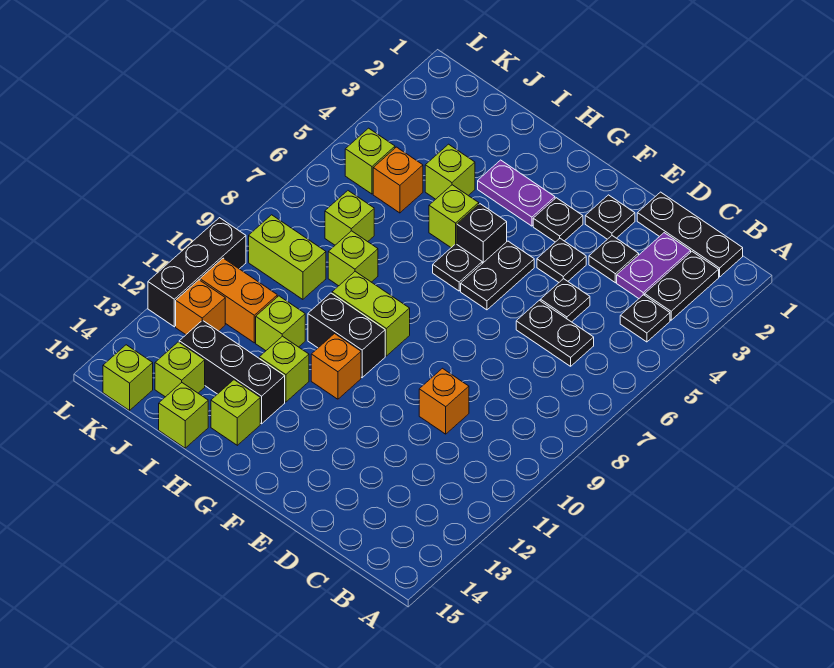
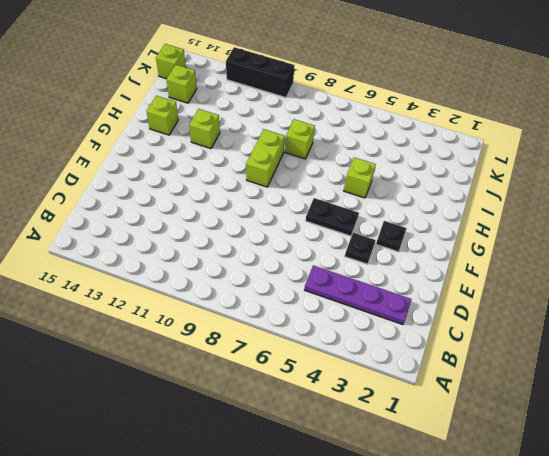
purple 1x4 plate [304,265,411,325] -> purple 1x2 plate [617,233,691,298]
none -> black 1x3 plate [637,192,743,277]
none -> black 1x2 plate [645,252,719,320]
none -> black 1x1 plate [620,295,670,342]
none -> black 1x2 plate [516,300,594,366]

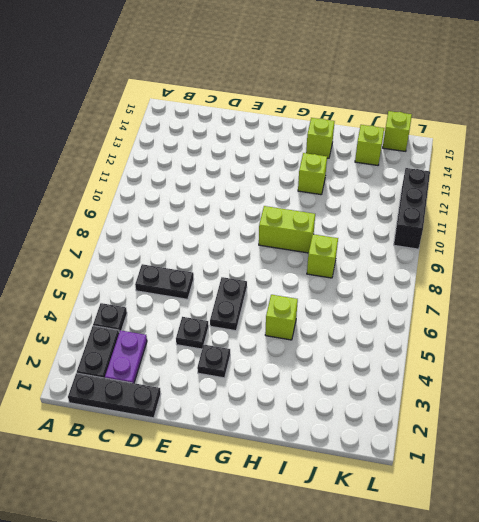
none -> black 1x1 plate [589,236,639,283]
none -> black 1x1 plate [540,279,590,322]
none -> orange 1x1 brick [419,368,469,434]
none -> black 1x1 plate [585,195,635,239]

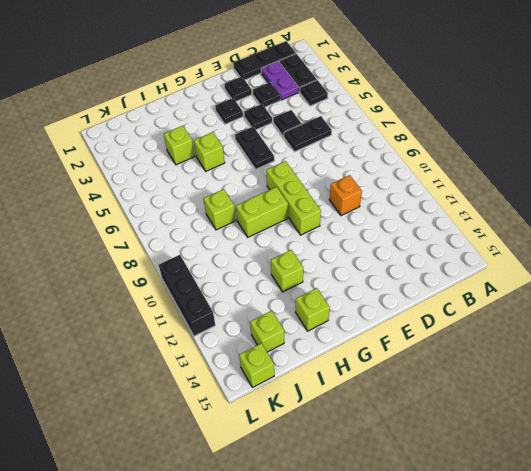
lime 1x3 brick [266,161,321,235] -> none
none -> purple 1x2 plate [478,160,555,226]
none -> black 1x1 brick [457,204,507,264]
none -> black 1x1 plate [433,244,482,291]
none -> black 1x2 brick [308,293,385,378]

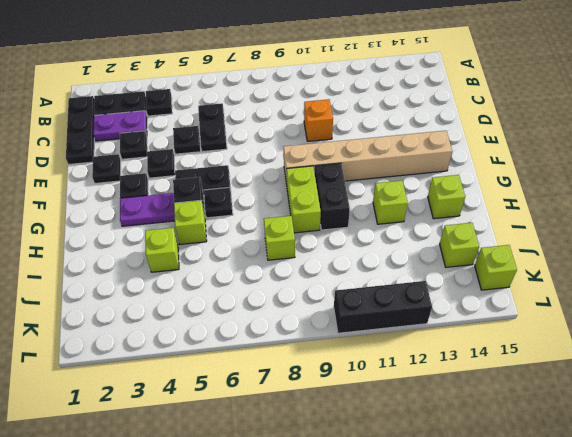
tan 1x6 brick [284,131,452,184] -> none
purple 1x2 plate [120,193,175,226] -> purple 1x2 plate turned to [478,160,555,226]
none -> orange 1x1 brick [311,334,361,399]
none -> black 1x3 brick [179,320,285,424]
none -> lime 1x1 brick [256,296,305,351]
none -> lime 1x1 brick [159,383,208,448]

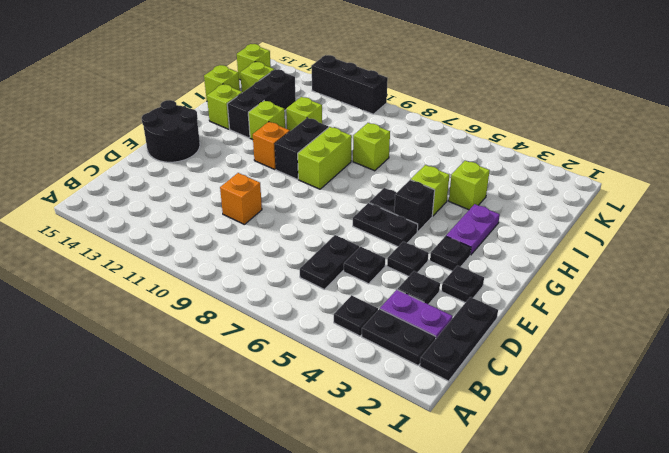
black 2x2 round brick [142,100,200,162] -> none
none -> orange 1x1 brick [373,147,423,213]
none -> lime 1x1 brick [325,191,374,245]
none -> lime 1x2 brick [249,215,326,299]
none -> orange 1x2 brick [200,258,277,343]

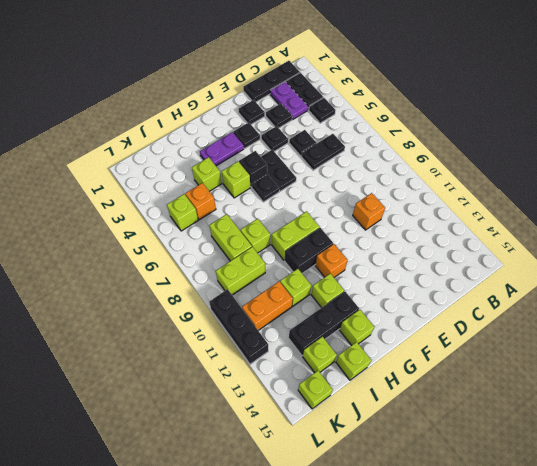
lime 1x2 brick [209,214,252,261] -> lime 1x1 brick [325,191,374,245]
none -> orange 1x1 brick [176,280,225,334]

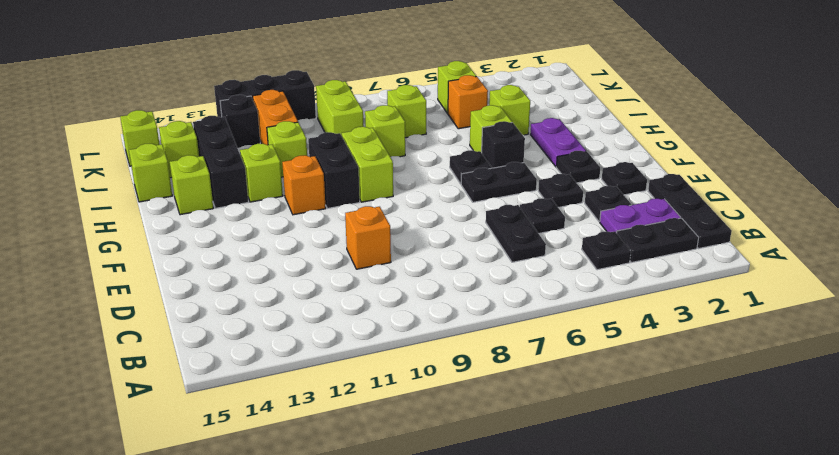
black 1x1 brick [220,95,260,148] -> orange 1x1 brick [176,280,225,334]

